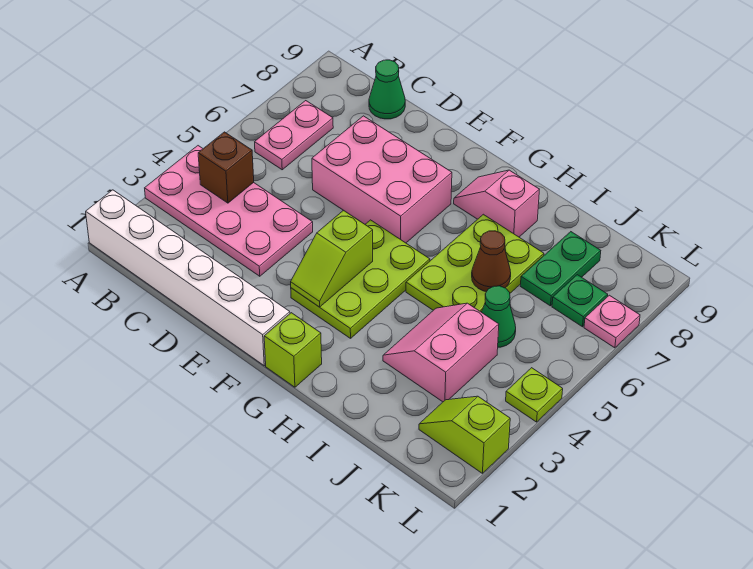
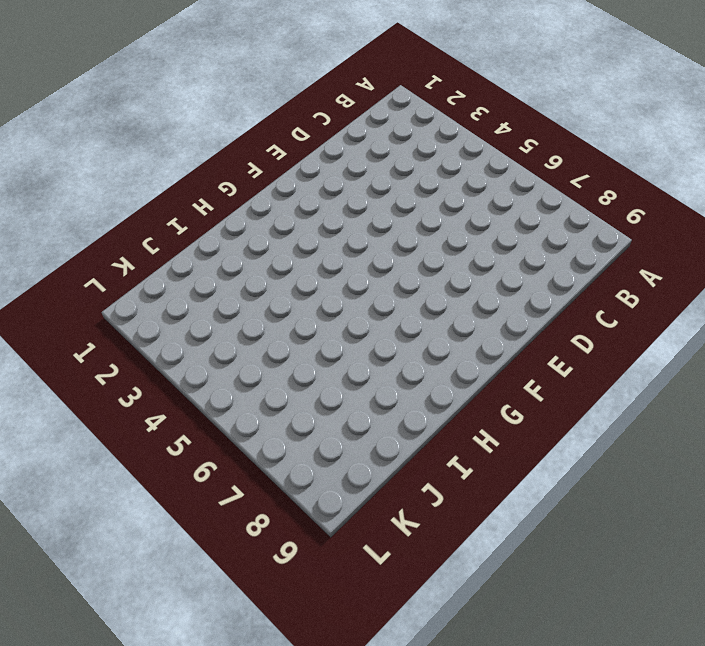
none -> white 1x6 brick [86,190,290,366]
none -> pink 2x4 plate [145,146,313,276]
none -> pink 1x2 plate [255,101,333,170]

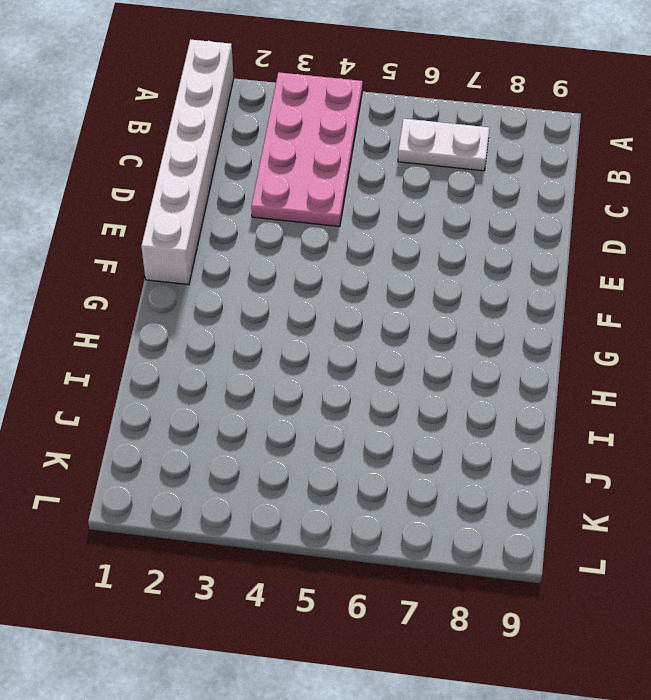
white 1x2 plate [398,119,490,171] -> pink 1x2 plate [255,101,333,170]
none -> green 1x1 cone [369,60,405,119]
none -> pink 2x3 brick [312,116,452,243]
none -> lime 2x3 plate [291,220,430,338]

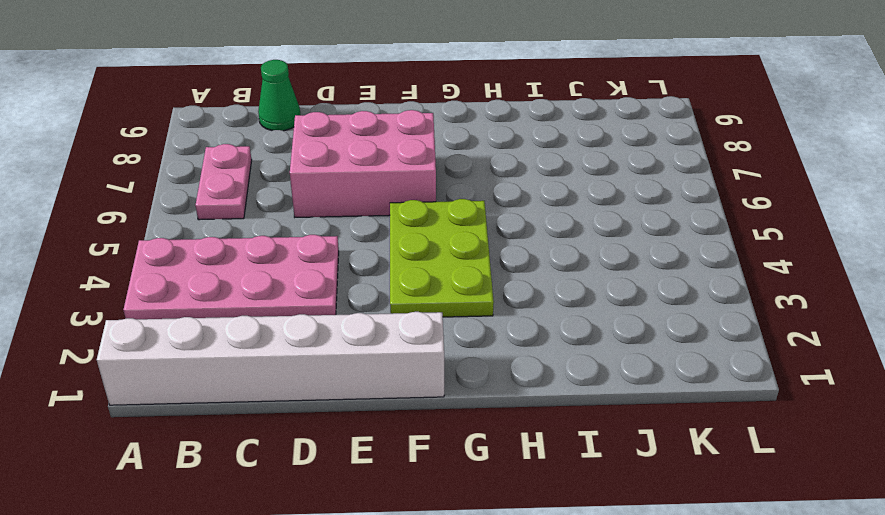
none -> lime 1x1 brick [264,313,322,387]
none -> pink 1x2 slope [454,170,539,237]
none -> lime 2x3 plate [406,214,544,312]

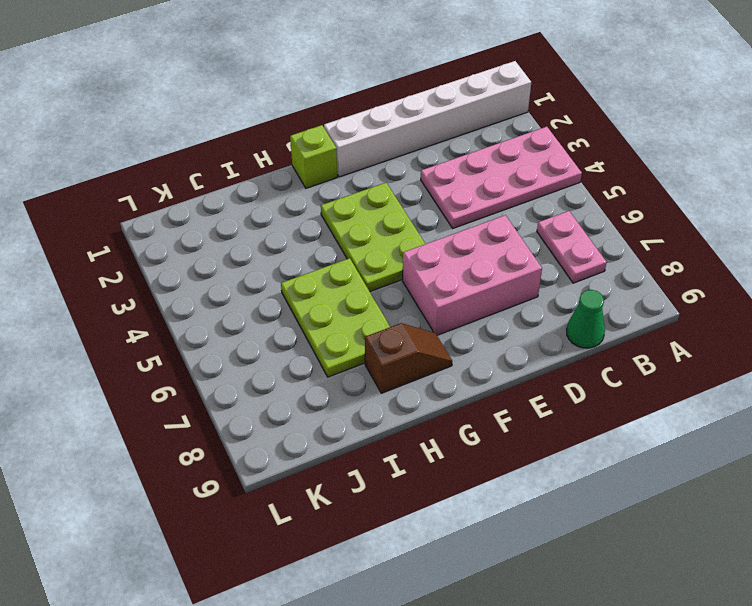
brown 1x2 slope [365,323,452,393] -> pink 1x2 slope [454,170,539,237]
none -> pink 2x2 slope [383,303,499,402]
none -> green 1x1 cone [482,286,516,347]
none -> green 1x2 plate [521,232,601,306]

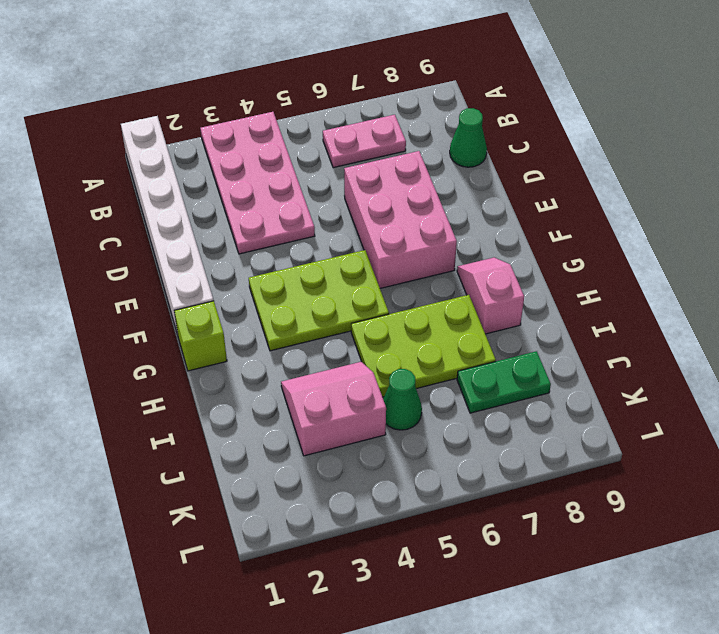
none -> lime 1x2 slope [419,396,510,473]
none -> green 1x1 plate [552,275,608,327]
none -> lime 1x1 plate [506,368,563,422]

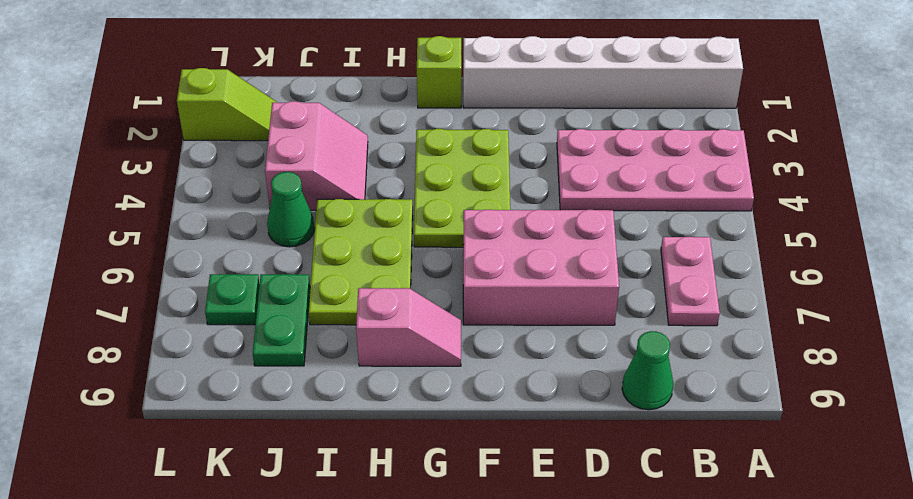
none -> lime 1x1 plate [506,368,563,422]
none -> pink 1x1 plate [584,295,640,348]
none -> brown 1x1 brick [198,132,254,203]

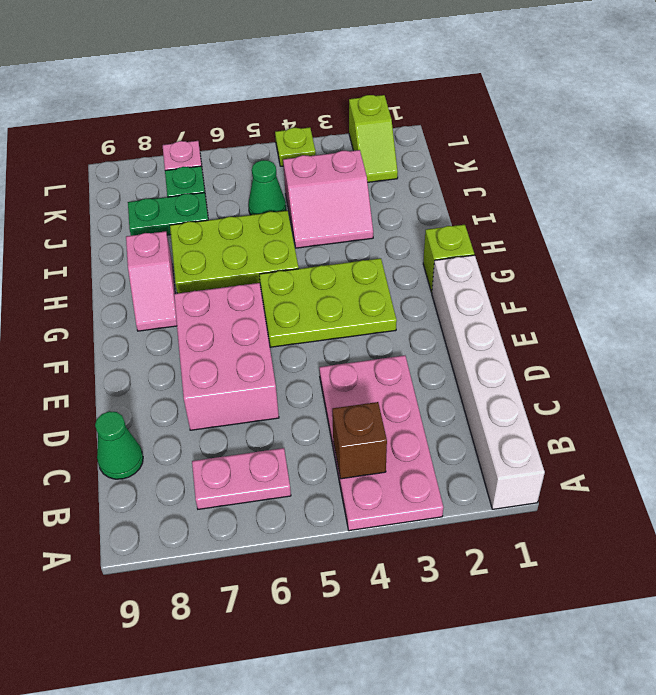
none -> lime 1x2 slope [291,210,373,307]
none -> brown 1x1 cone [472,231,511,292]

